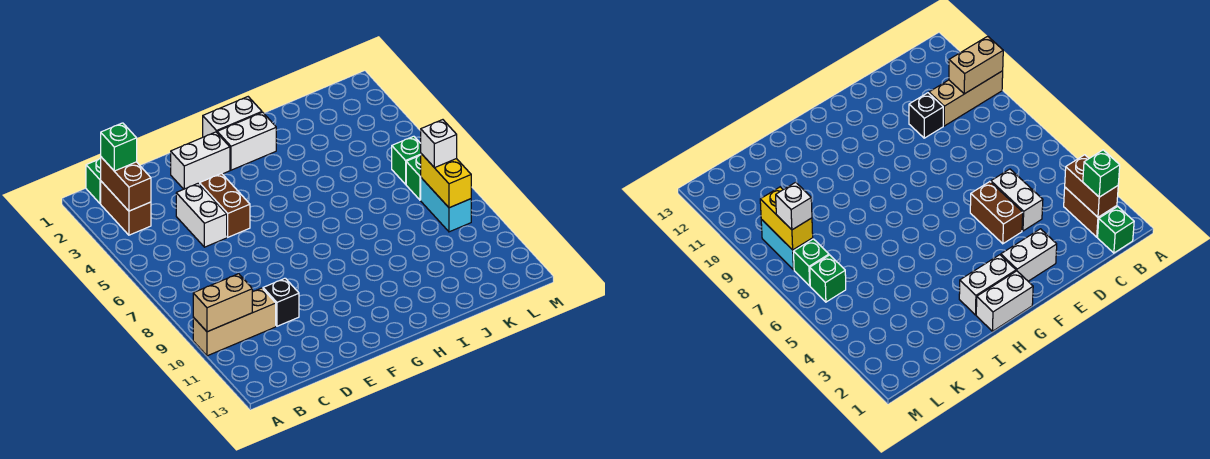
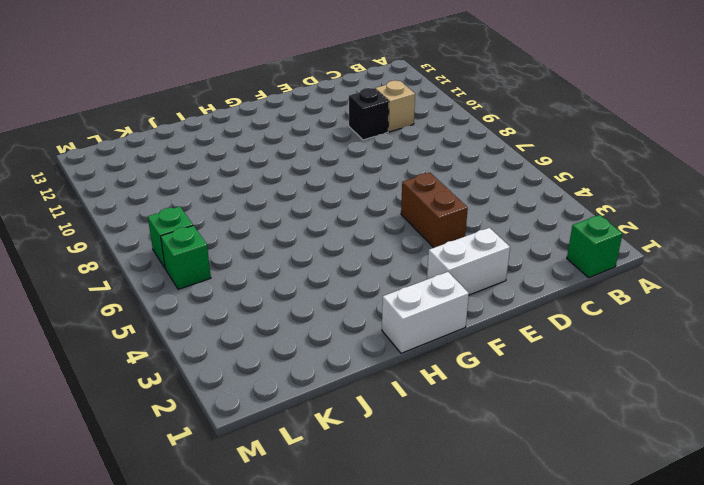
tan 1x1 brick [375,80,415,132] -> tan 1x3 brick [193,288,276,356]
none -> brown 1x2 brick [101,181,151,235]
none -> white 1x2 brick [176,183,227,247]
none -> white 1x2 brick [217,112,276,170]

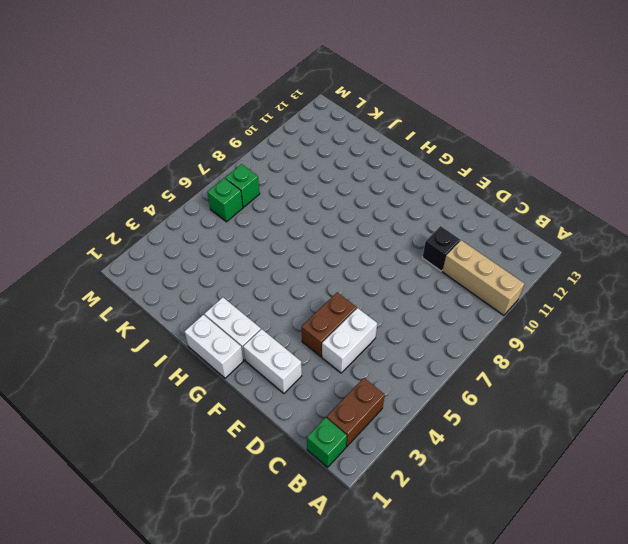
none -> cyan 1x2 brick [421,178,471,232]
none -> tan 1x2 brick [193,274,252,332]
none -> brown 1x2 brick [101,157,151,211]

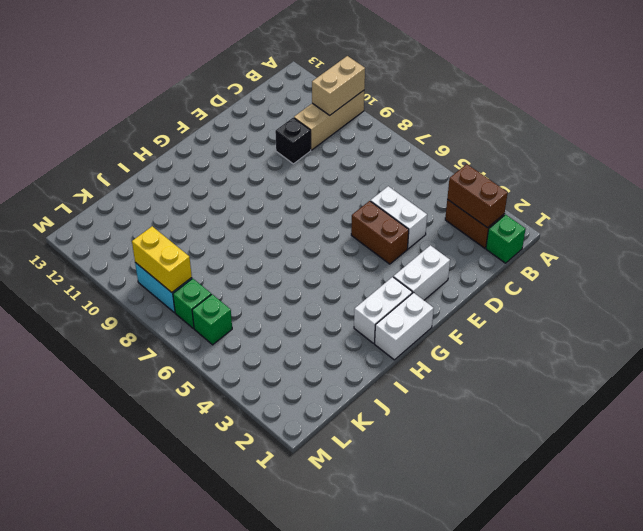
none -> green 1x1 brick [101,123,137,171]
none -> white 1x1 brick [421,120,457,168]

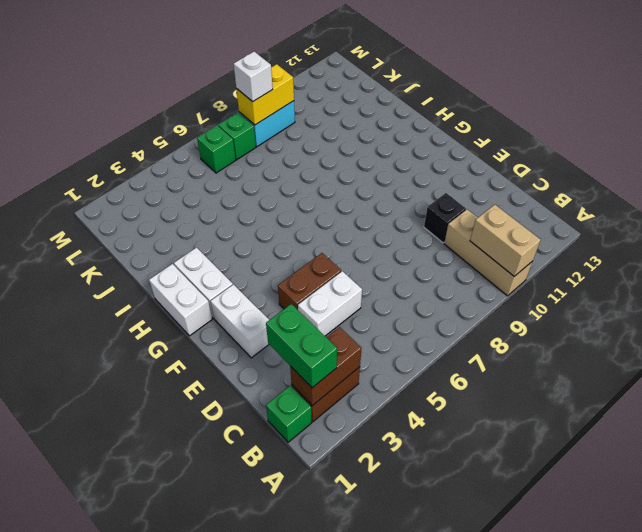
green 1x2 brick [266,304,337,388] -> green 1x1 brick [101,123,137,171]

